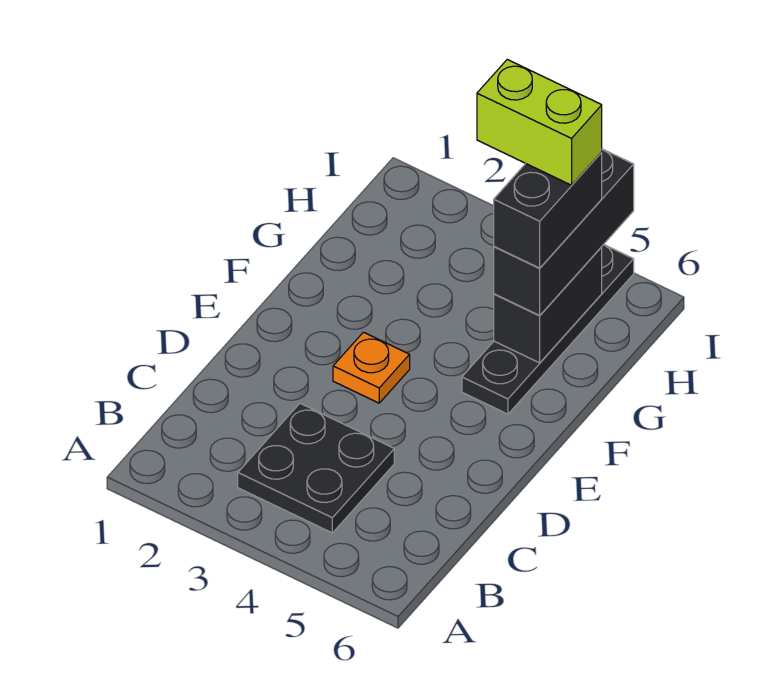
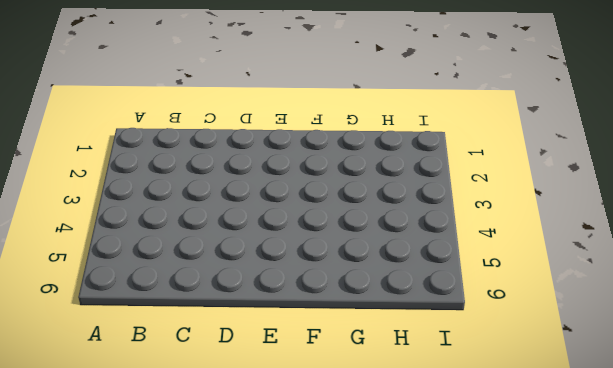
none -> black 2x2 plate [238,403,394,533]
none -> orange 1x1 plate [333,332,410,403]

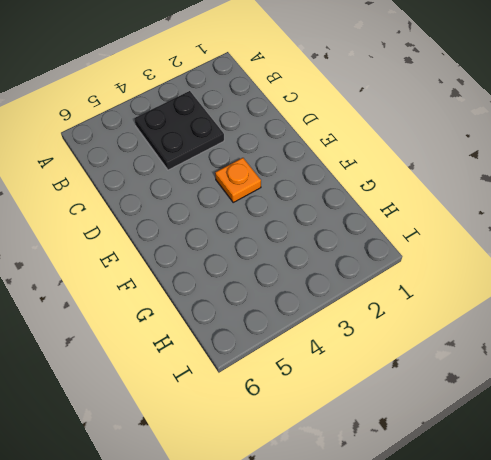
none -> black 1x4 plate [462,245,634,414]
none -> black 1x2 brick [494,247,602,363]

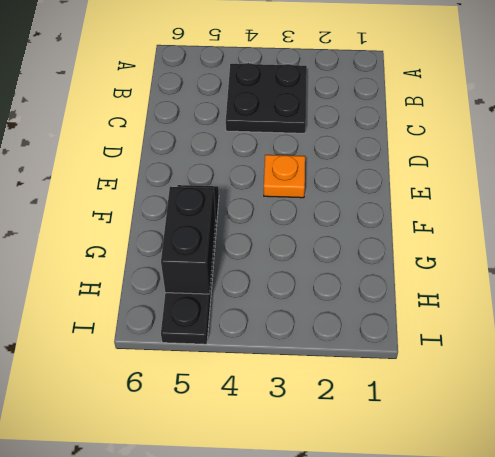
none -> black 1x3 brick [494,149,634,315]
none -> black 1x2 brick [494,153,602,268]

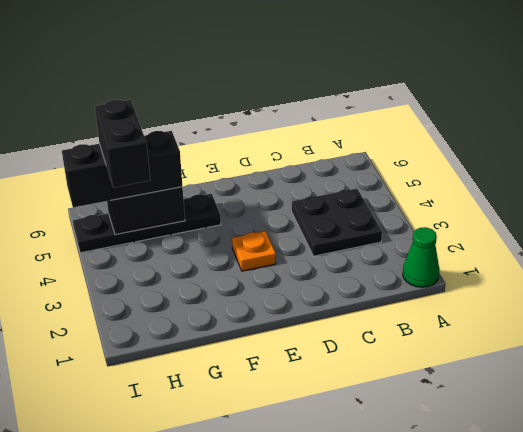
green 1x1 cone [403,227,439,287] -> none
black 1x2 brick [95,100,150,187] -> black 1x2 brick turned to [494,153,602,268]
none -> lime 1x2 brick [477,60,602,185]

